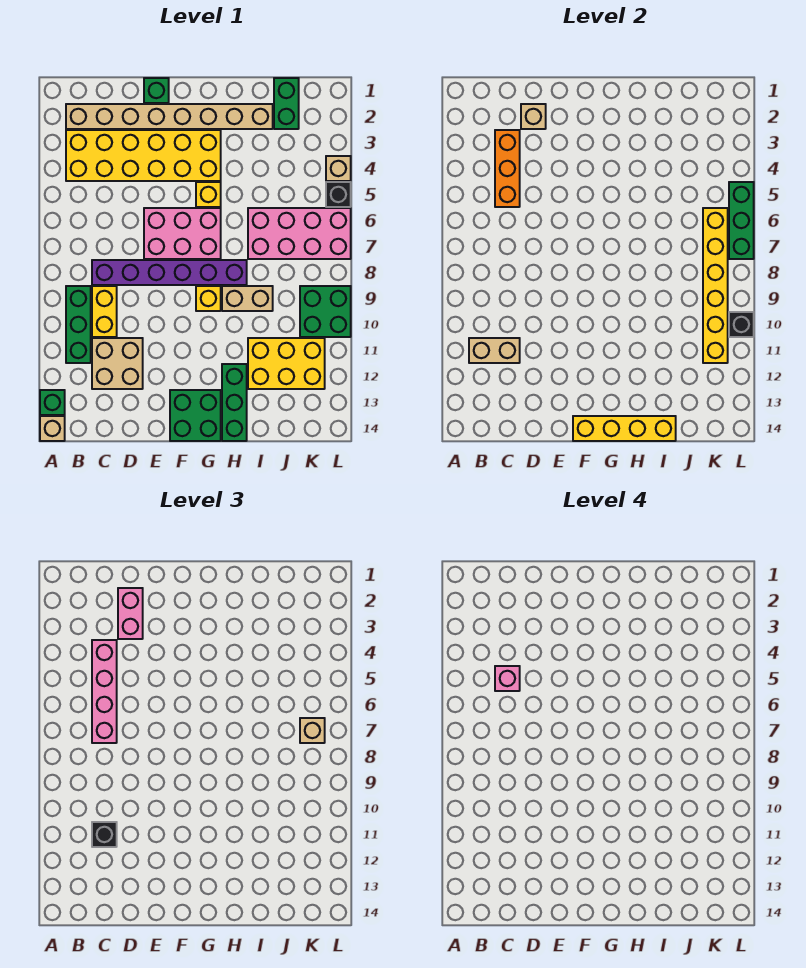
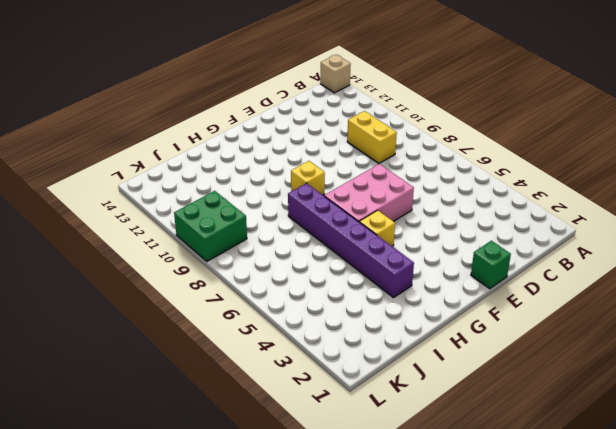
purple 1x6 brick [288,183,414,298] -> purple 1x6 brick turned to [92,260,247,285]
none -> green 1x1 brick [40,390,65,415]
none -> tan 1x8 brick [66,104,273,129]
none -> yellow 2x6 brick [66,130,221,181]
none -> green 1x3 brick [66,286,91,363]

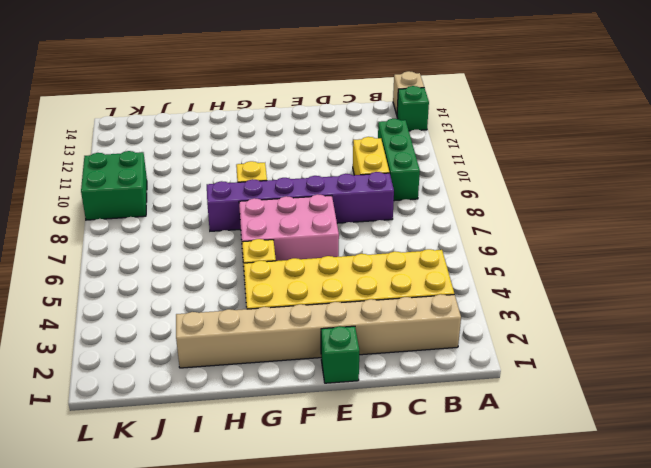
none -> tan 2x2 brick [92,338,143,389]
none -> green 2x2 brick [170,390,221,441]
none -> tan 1x2 brick [222,286,273,311]
none -> green 1x3 brick [222,364,247,441]

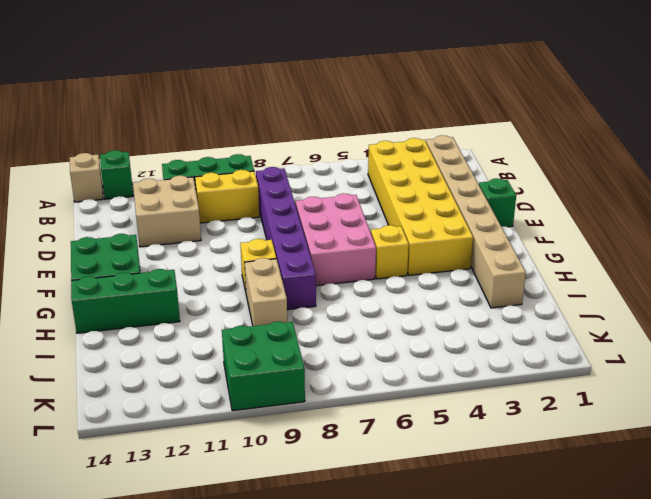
none -> pink 2x4 brick [248,208,351,259]
none -> yellow 2x3 brick [248,338,325,389]
none -> green 1x2 brick [274,78,299,129]
none -> tan 1x1 brick [326,156,351,181]

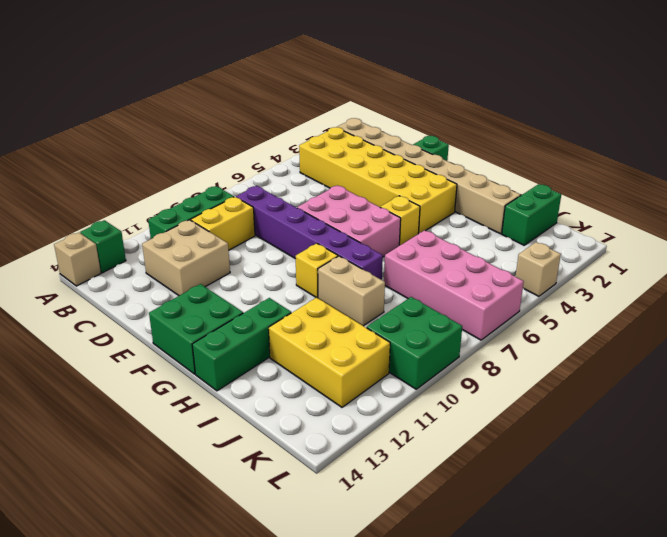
none -> black 1x1 brick [326,182,351,207]
none -> tan 1x2 brick [469,338,520,363]
none -> orange 1x3 brick [495,130,520,207]
none -> tan 1x1 brick [521,104,546,129]

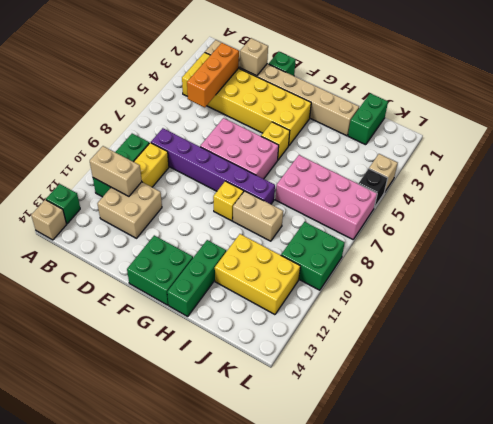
none -> yellow 1x4 brick [573,416,676,441]
none -> yellow 1x6 brick [703,208,728,363]
none -> green 1x3 brick [729,182,754,259]
none -> black 1x1 brick [729,312,754,337]

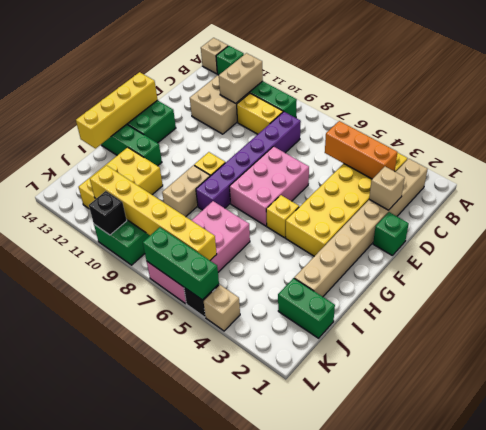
none -> pink 1x4 brick [92,640,117,743]
none -> black 1x1 brick [92,822,117,847]
none -> pink 1x2 brick [118,588,143,639]
none -> tan 1x1 brick [300,718,325,743]

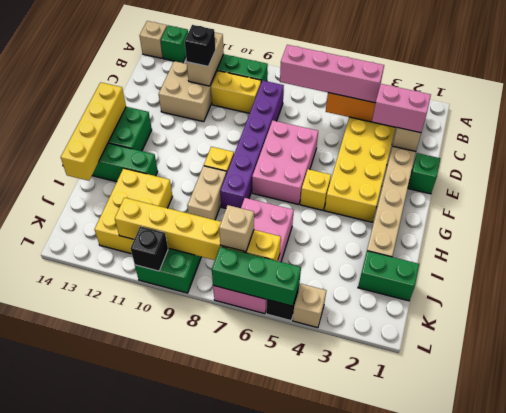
none -> pink 1x1 brick [495,666,520,691]

